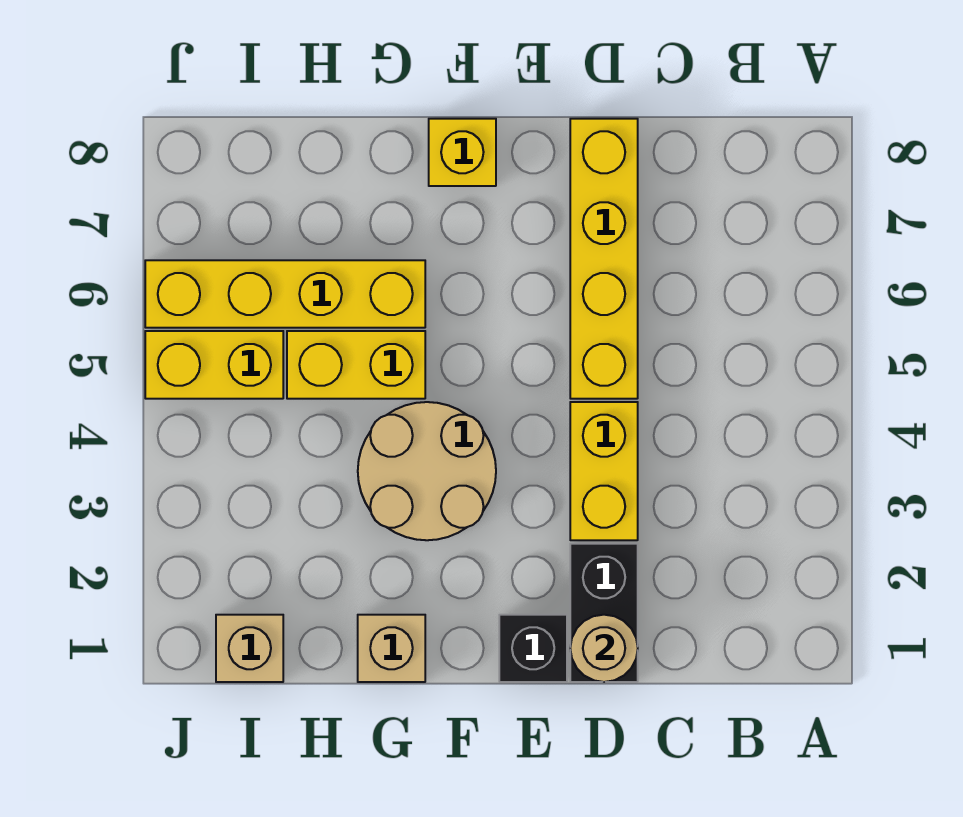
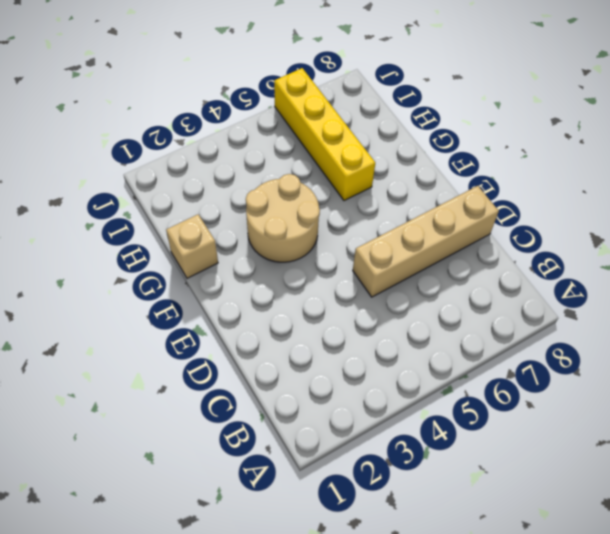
tan 1x4 brick [353,186,499,297] -> yellow 1x4 brick [570,119,638,399]
none -> black 1x2 brick [570,544,638,682]
none -> yellow 1x2 brick [570,402,638,540]
none -> black 1x1 brick [499,615,567,682]

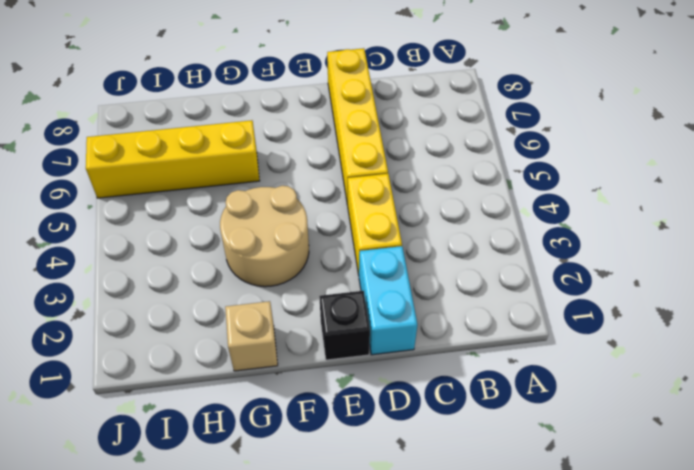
cyan 1x2 brick [359,246,417,355] -> black 1x2 brick [570,544,638,682]
none -> yellow 1x1 brick [429,119,496,186]
none -> yellow 1x2 brick [287,331,425,399]
none -> tan 1x1 brick [216,615,283,682]

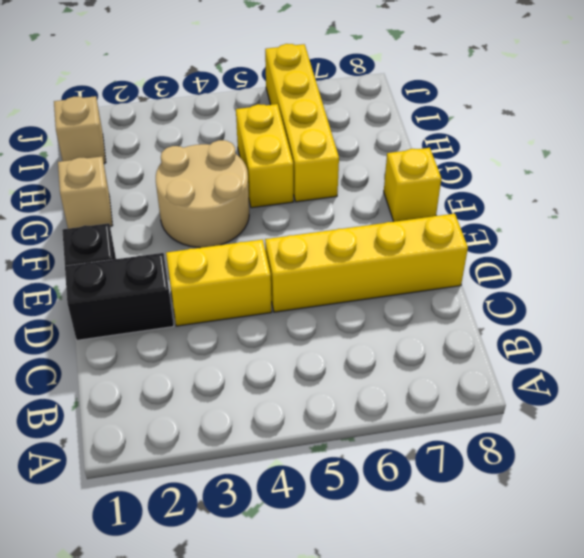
none -> yellow 1x2 brick [145,331,283,399]
none -> tan 1x1 round brick [570,615,638,682]

